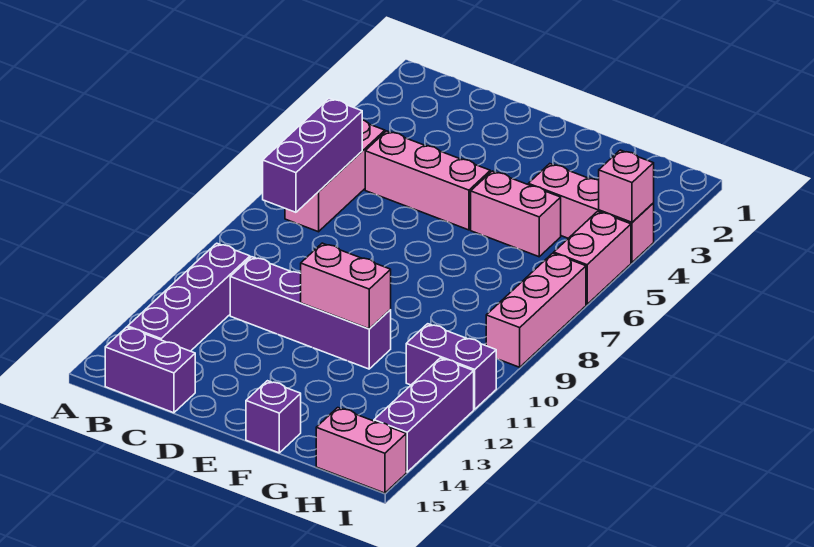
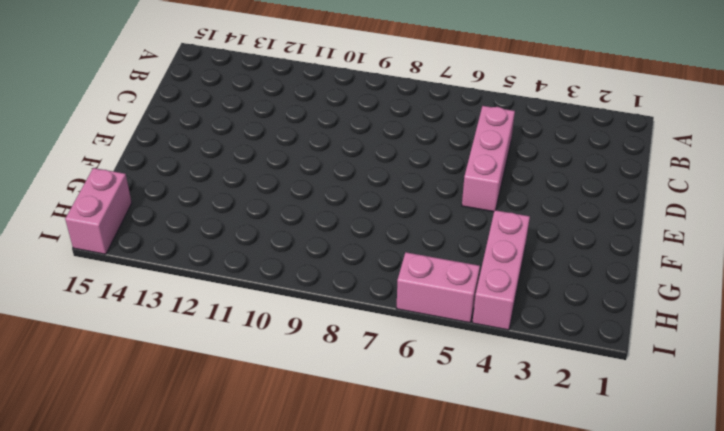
none -> pink 1x3 brick [285,120,385,232]
none -> purple 1x4 brick [128,243,250,351]
none -> purple 1x2 brick [105,327,195,413]

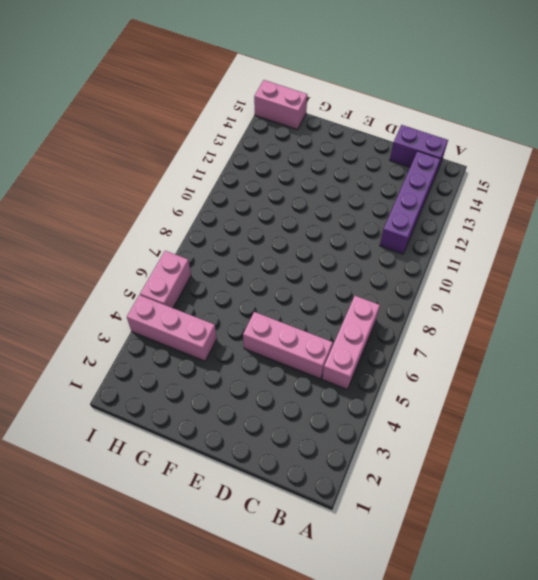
none -> purple 1x4 brick [230,257,391,369]
none -> pink 1x2 brick [471,171,561,257]
none -> purple 1x1 brick [246,381,301,453]

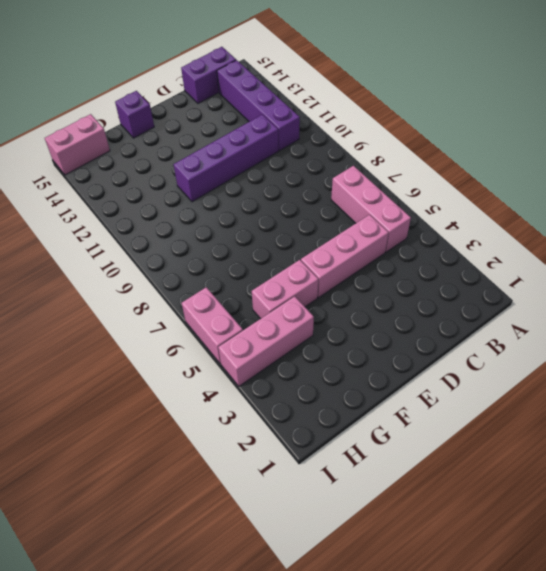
none -> purple 1x2 brick [406,324,496,409]
none -> pink 1x3 brick [486,253,586,367]
none -> purple 1x3 brick [374,358,474,472]

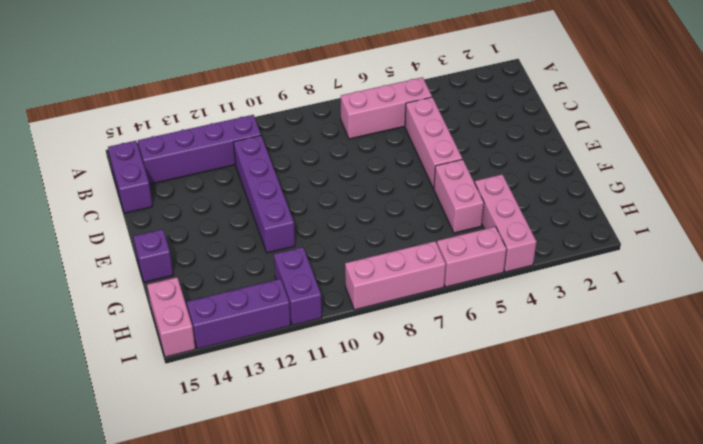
none -> purple 1x3 brick [263,98,362,212]
none -> pink 1x2 brick [301,243,391,329]
none -> pink 1x1 brick [599,150,654,222]

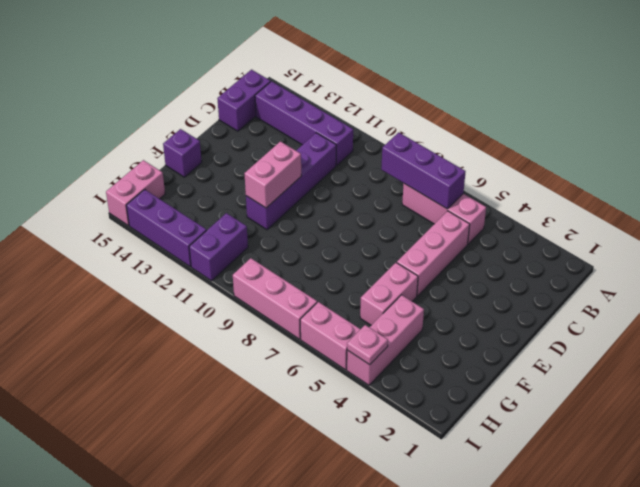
pink 1x1 plate [347,325,388,365] -> pink 1x1 brick [599,150,654,222]

